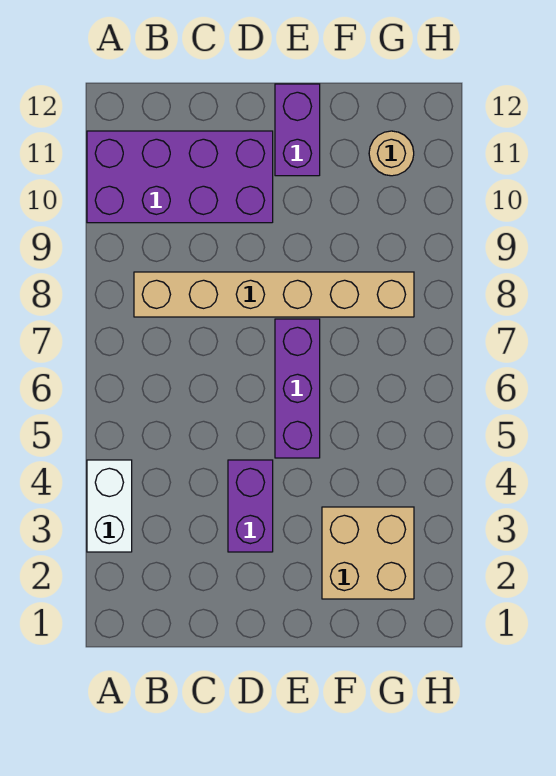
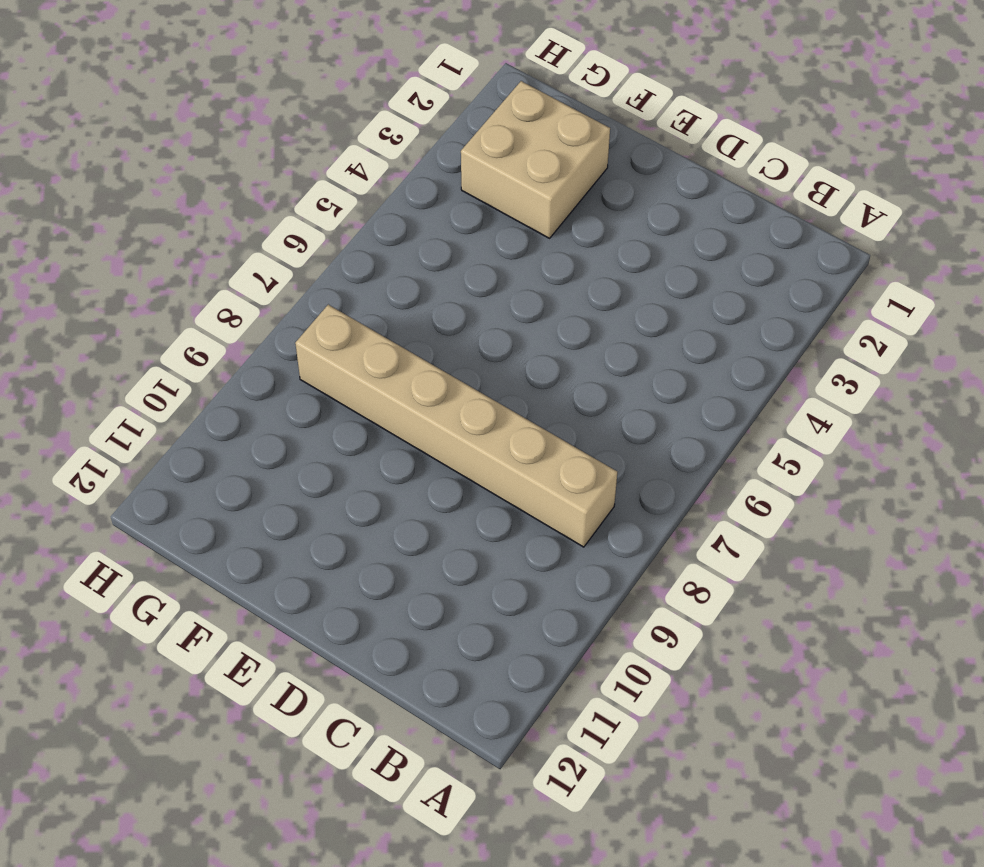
none -> white 1x2 brick [87,460,132,552]
none -> purple 2x4 brick [87,131,273,223]

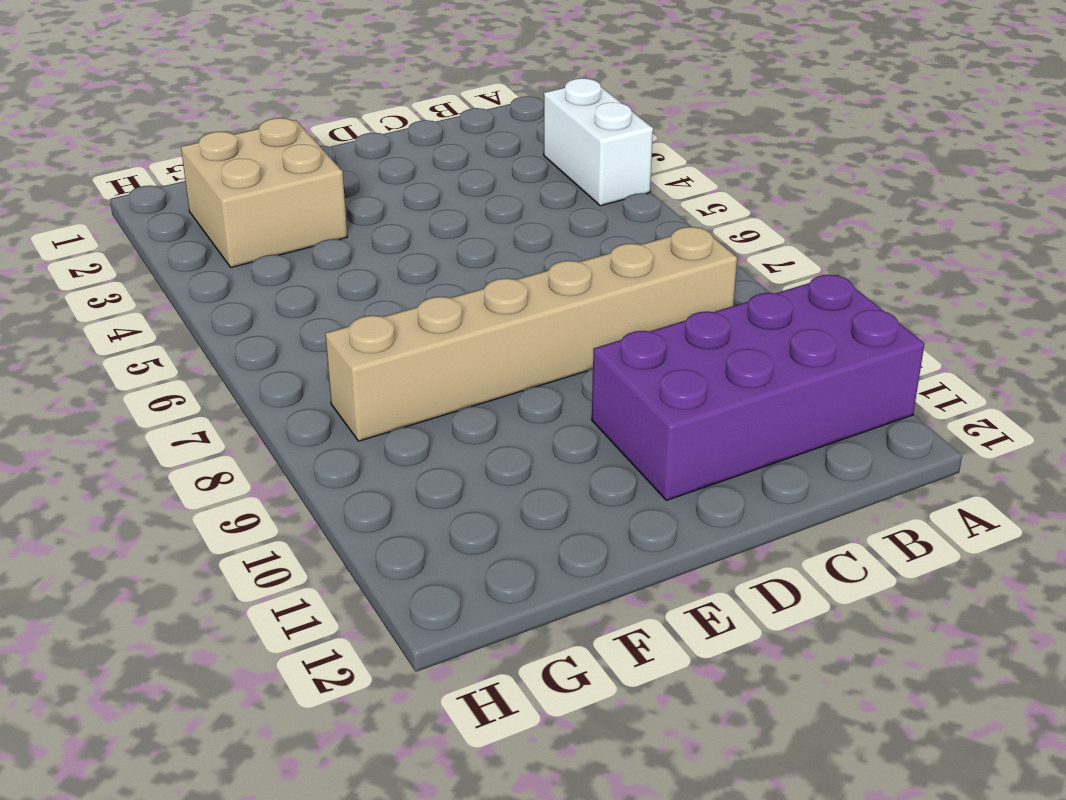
none -> purple 1x2 brick [228,460,273,552]
none -> purple 1x3 brick [275,319,320,458]

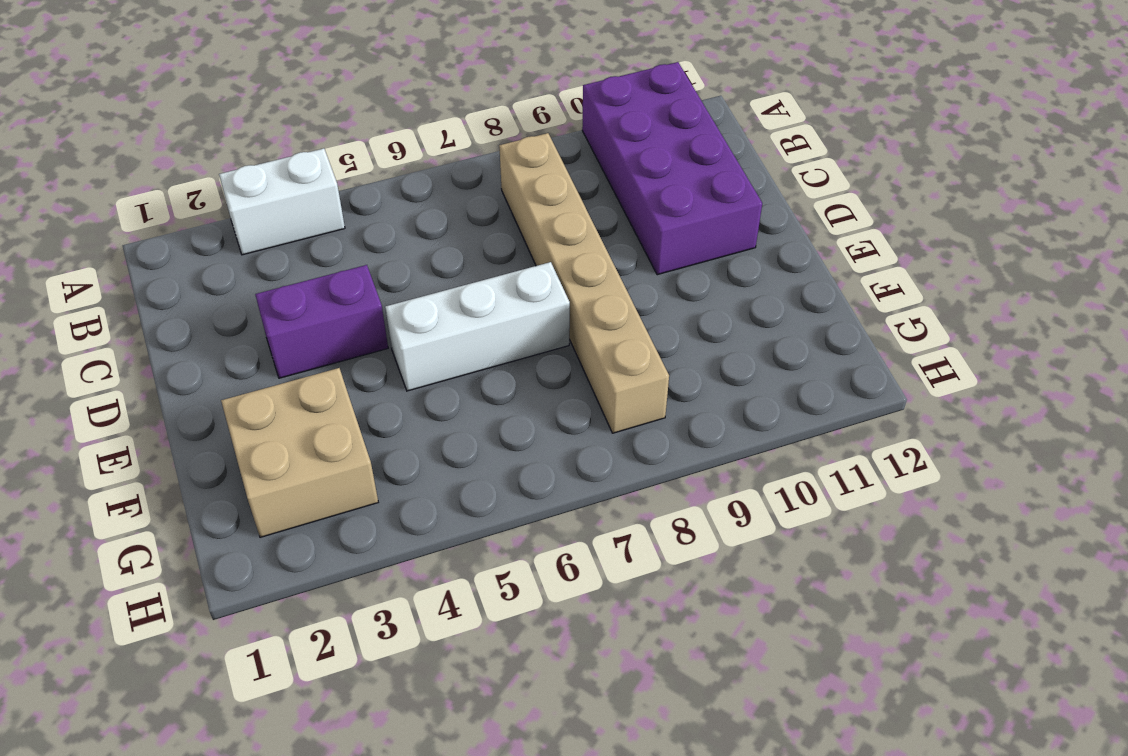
white 1x3 brick [385,262,570,391] -> purple 1x3 brick [275,319,320,458]
none -> purple 1x2 brick [275,84,320,176]
none -> tan 1x1 round brick [369,131,414,176]

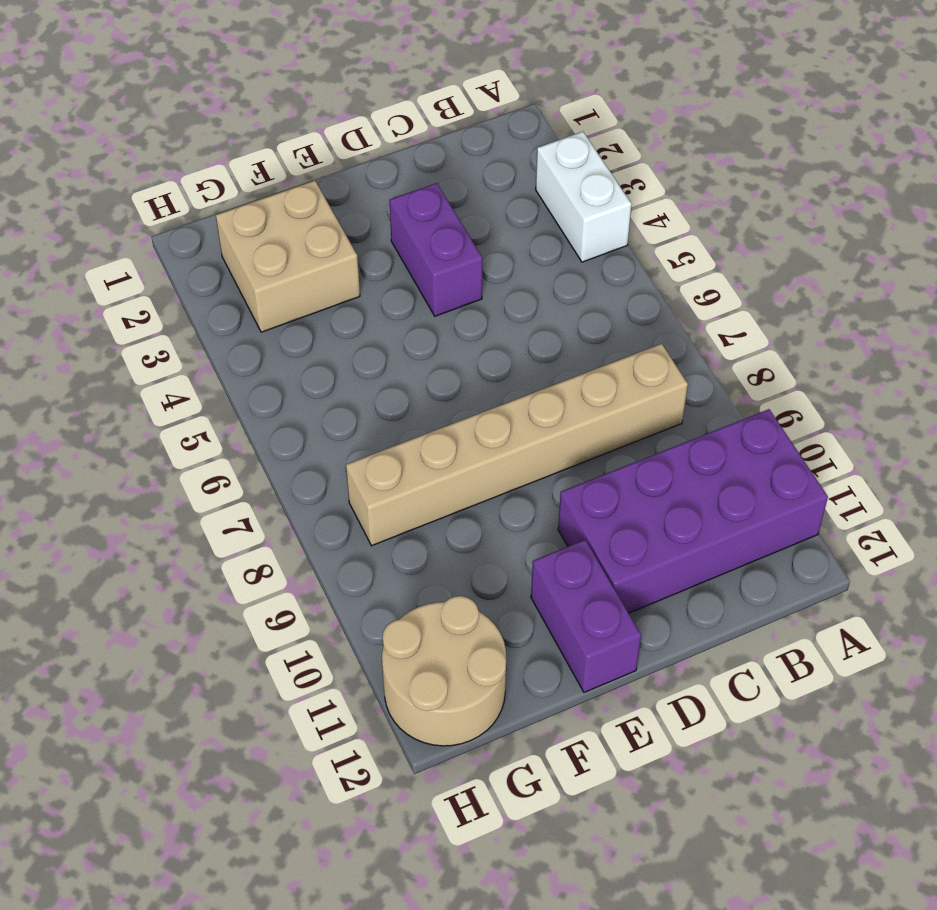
tan 2x2 round brick [382,596,506,746] -> tan 1x1 round brick [369,131,414,176]
none -> purple 1x3 brick [275,319,320,458]

